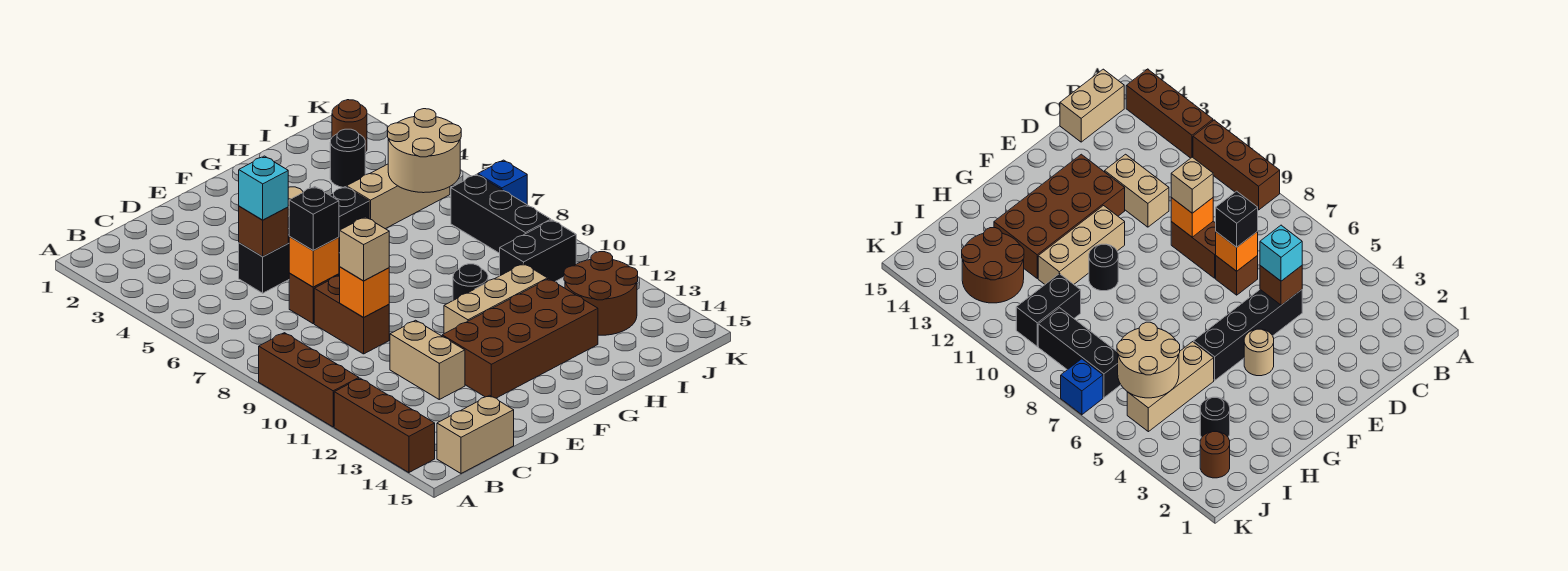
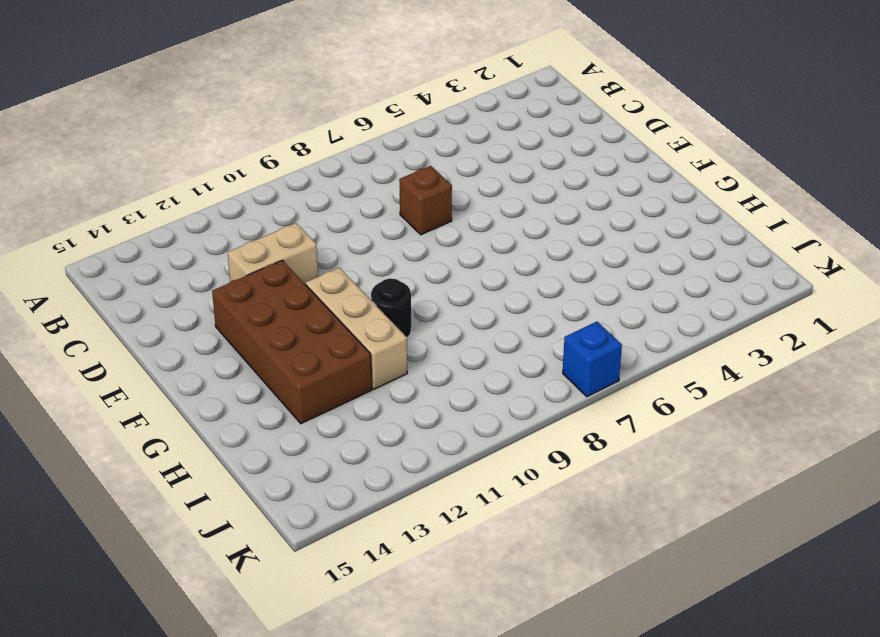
none -> brown 1x3 brick [259,333,359,427]
none -> brown 1x3 brick [334,378,435,473]
none -> tan 1x2 brick [437,395,514,473]

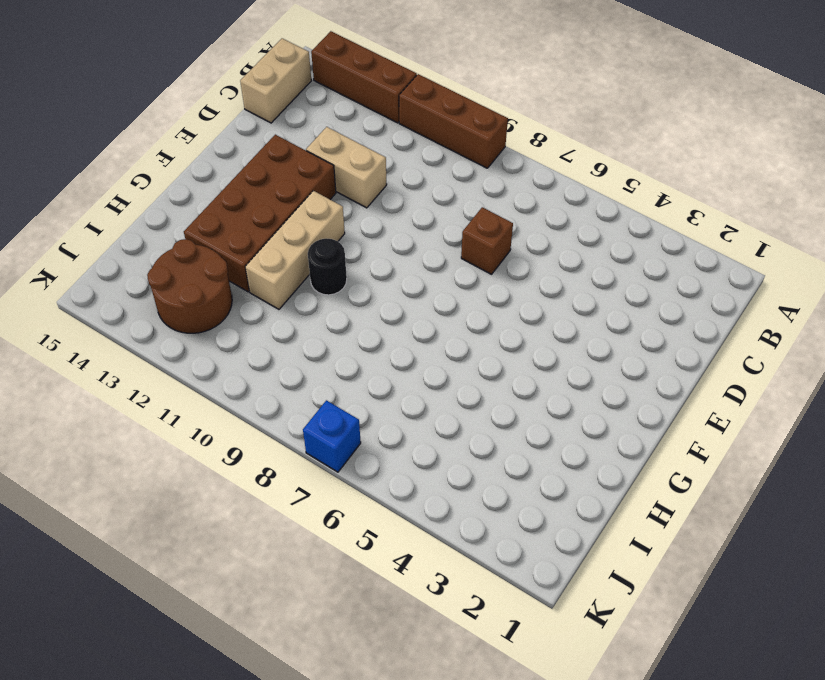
none -> black 1x4 brick [239,187,369,293]
none -> brown 1x2 brick [314,275,389,354]
none -> tan 1x1 round brick [1244,329,1274,376]

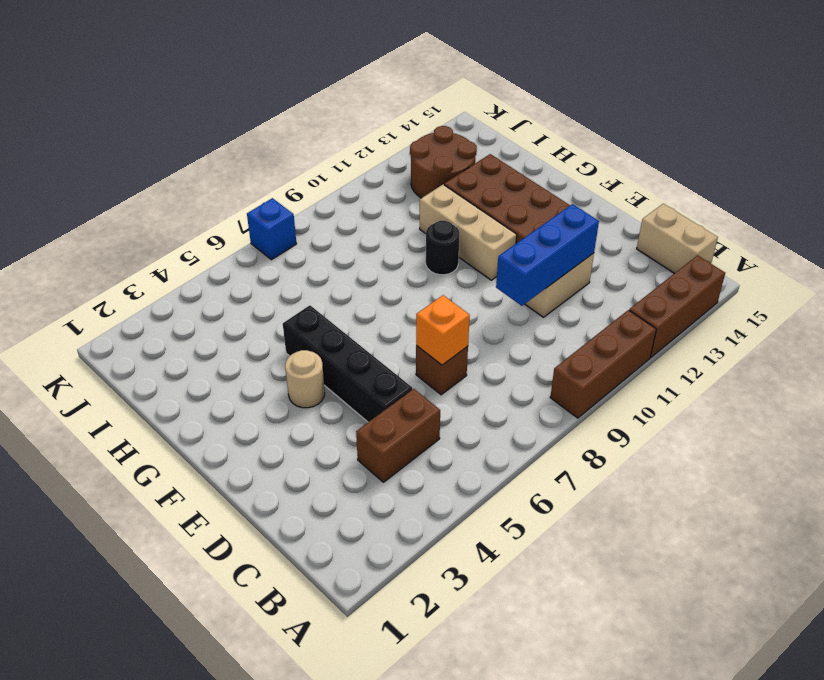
brown 1x2 brick [356,389,440,482] -> brown 1x2 brick moved to [314,275,389,354]
blue 1x3 brick [496,204,599,306] -> none
none -> tan 1x3 brick [347,164,450,229]
none -> black 1x1 round brick [330,129,365,187]
none -> black 1x2 brick [500,220,576,282]

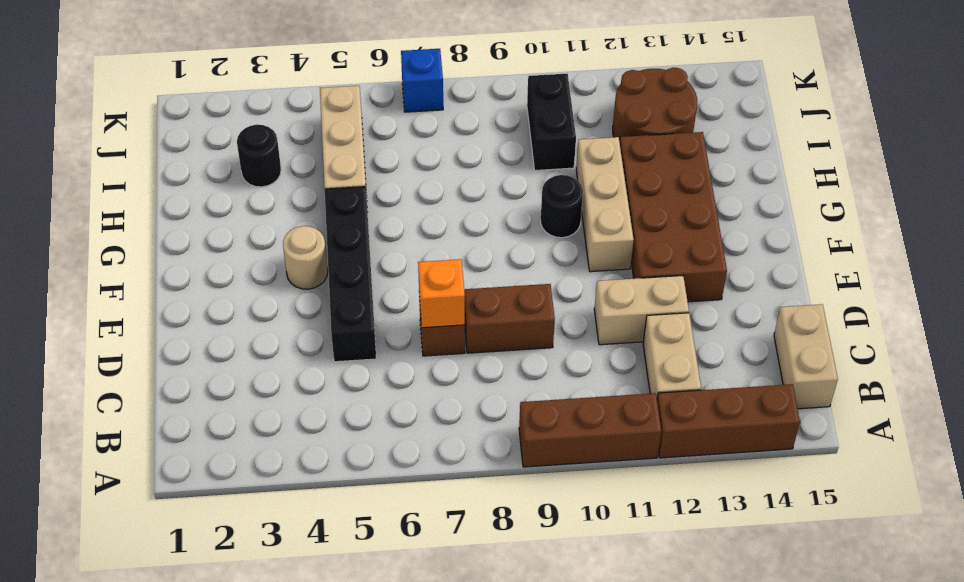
tan 1x2 brick [643,313,701,397] -> none
none -> brown 1x1 round brick [332,100,367,152]
none -> black 1x3 brick [451,174,551,253]
none -> brown 1x1 brick [239,206,288,257]

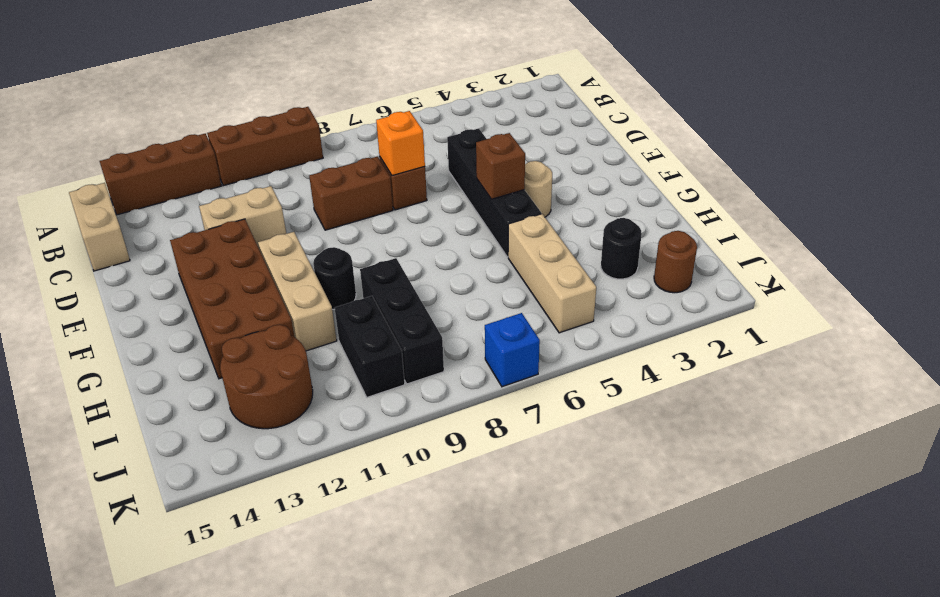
brown 1x1 brick [476,133,525,199] -> brown 1x1 brick moved to [239,206,288,257]
black 1x3 brick [360,258,444,384] -> black 1x3 brick turned to [451,174,551,253]
none -> orange 1x1 brick [340,267,389,317]
none -> tan 2x2 round brick [388,109,461,193]
none -> cyan 1x1 brick [239,156,288,220]

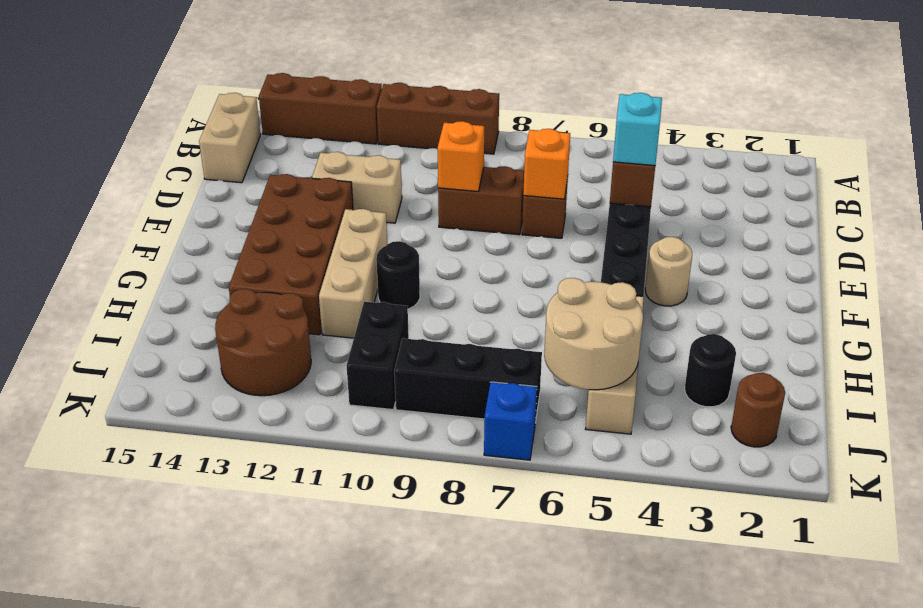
none -> black 1x1 brick [289,187,339,250]
none -> tan 1x1 brick [340,217,389,281]

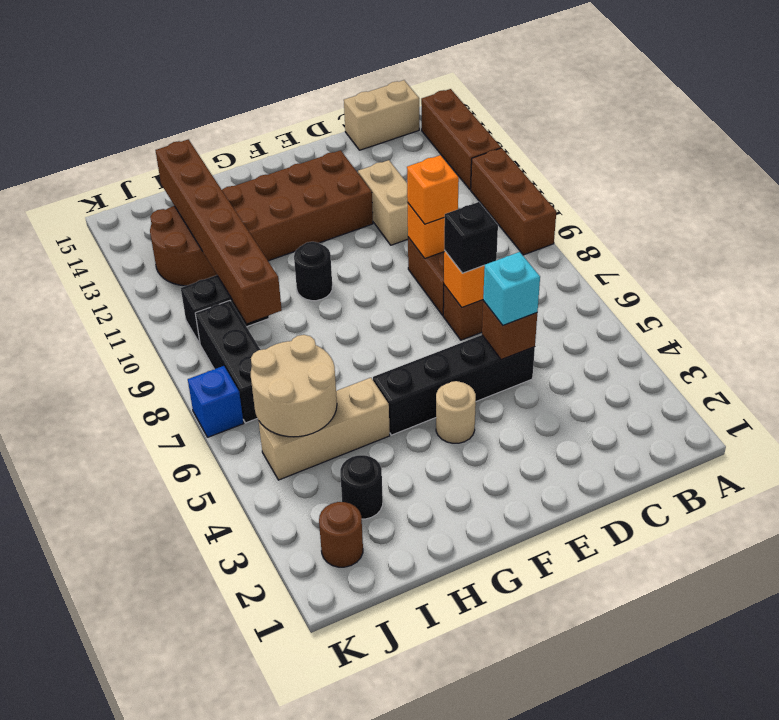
orange 1x1 brick [407,155,459,224] -> tan 1x1 brick [340,217,389,281]
brown 1x6 brick [156,139,282,323] -> none
none -> tan 1x3 brick [444,263,548,334]

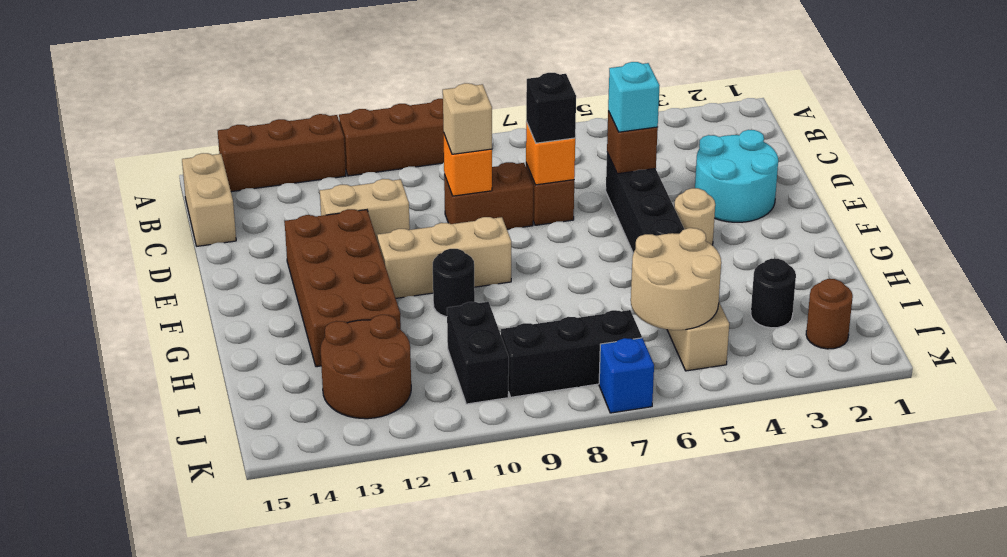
cyan 2x2 round brick [695,130,778,222] -> none
tan 1x3 brick [377,217,511,298] -> tan 1x3 brick turned to [444,263,548,334]

